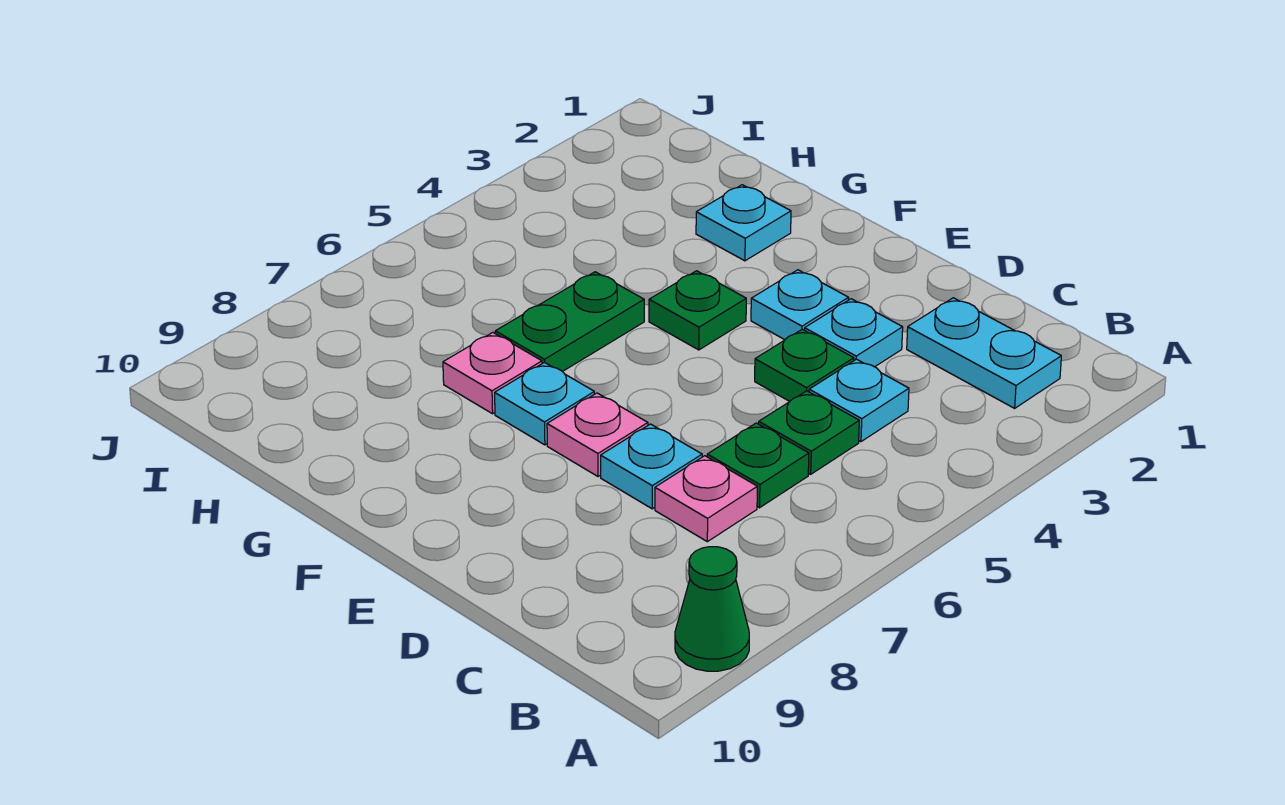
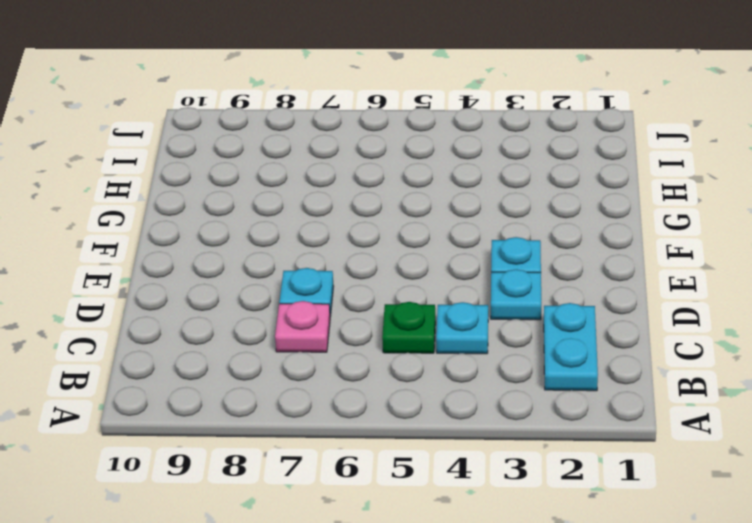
none -> green 1x1 cone [675,547,749,671]
none -> green 1x1 plate [707,423,809,508]
none -> green 1x1 plate [755,329,854,402]

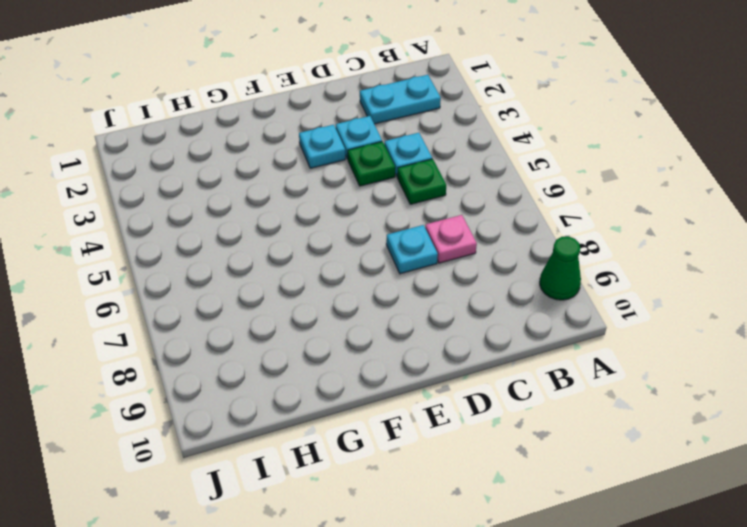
none -> green 1x1 plate [707,423,809,508]
none -> pink 1x1 plate [547,393,648,477]
none -> green 1x1 plate [649,271,746,350]

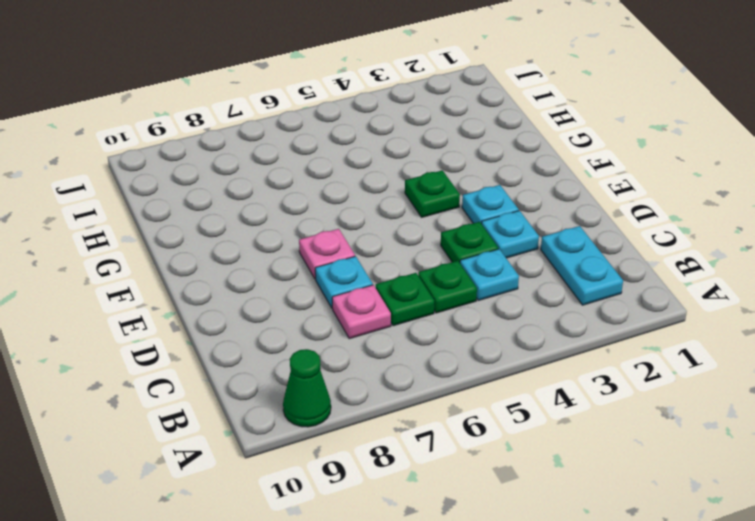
none -> cyan 1x1 plate [495,362,594,445]
none -> cyan 1x1 plate [696,185,791,261]
none -> green 1x2 plate [495,272,644,371]

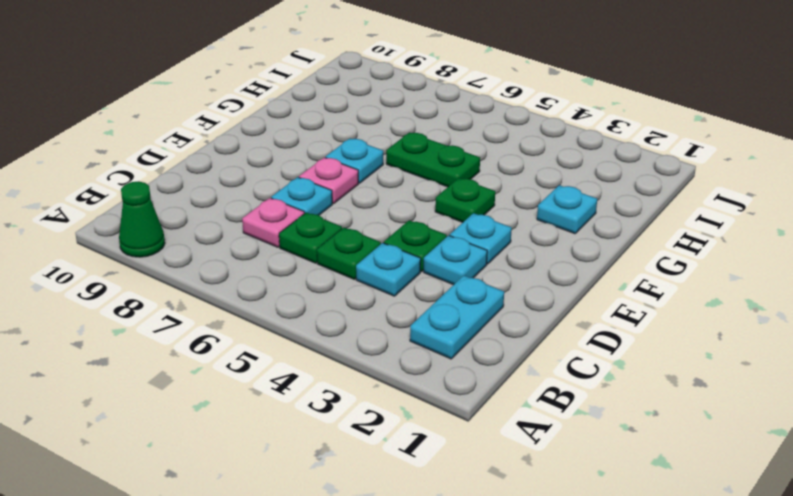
none -> pink 1x1 plate [443,332,542,414]

